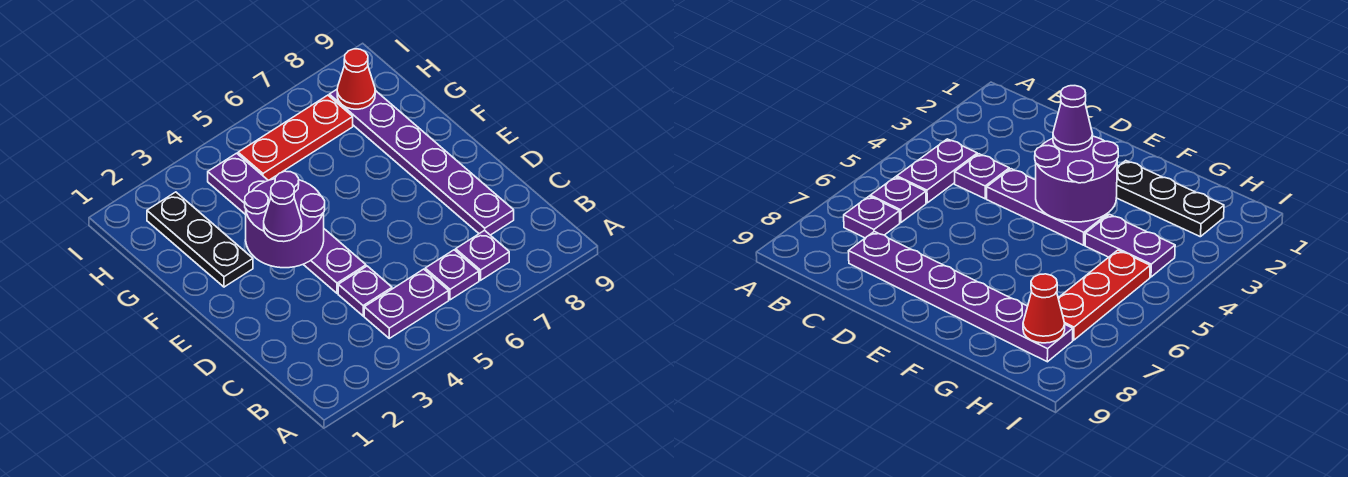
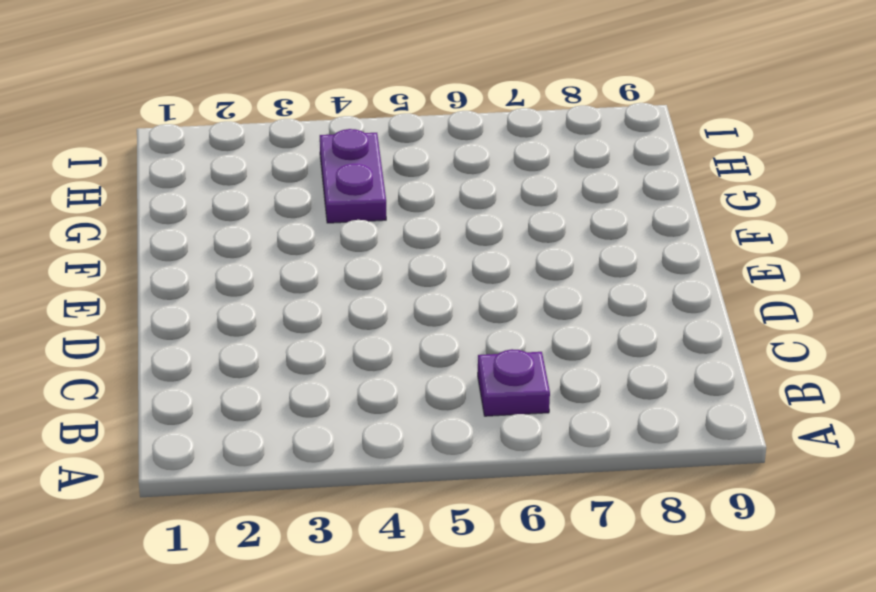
none -> purple 1x2 plate [364,269,449,338]
none -> purple 1x1 plate [456,230,509,280]
none -> purple 1x1 plate [338,266,392,316]

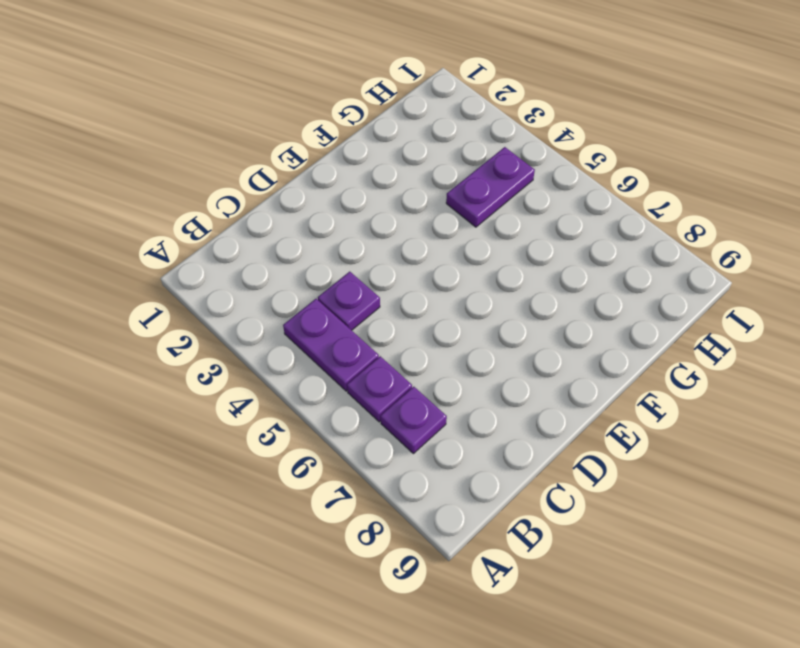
none -> purple 1x6 plate [329,90,514,235]
none -> purple 1x3 plate [303,229,366,293]
none -> black 1x3 plate [147,192,253,287]

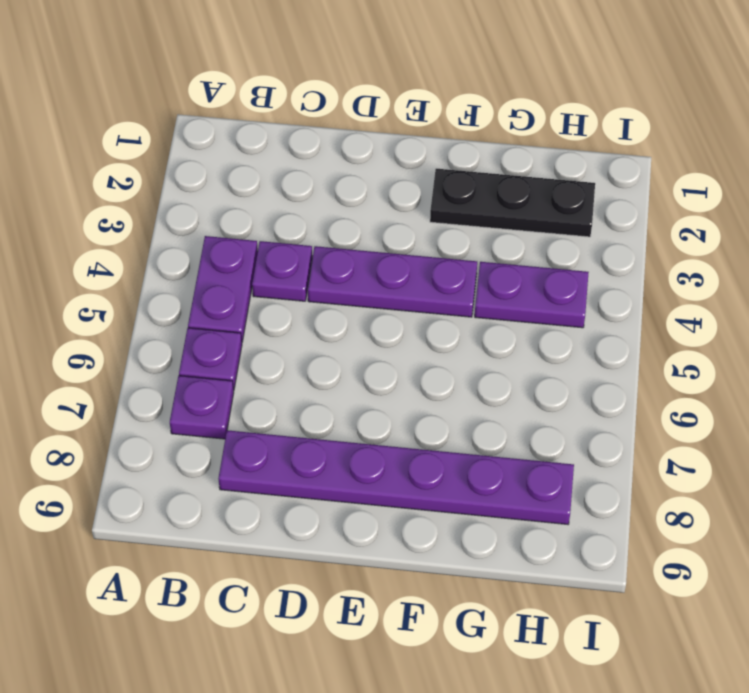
none -> red 1x3 plate [238,95,353,181]
none -> purple 2x2 round brick [245,171,325,268]
none -> red 1x1 cone [337,49,375,109]

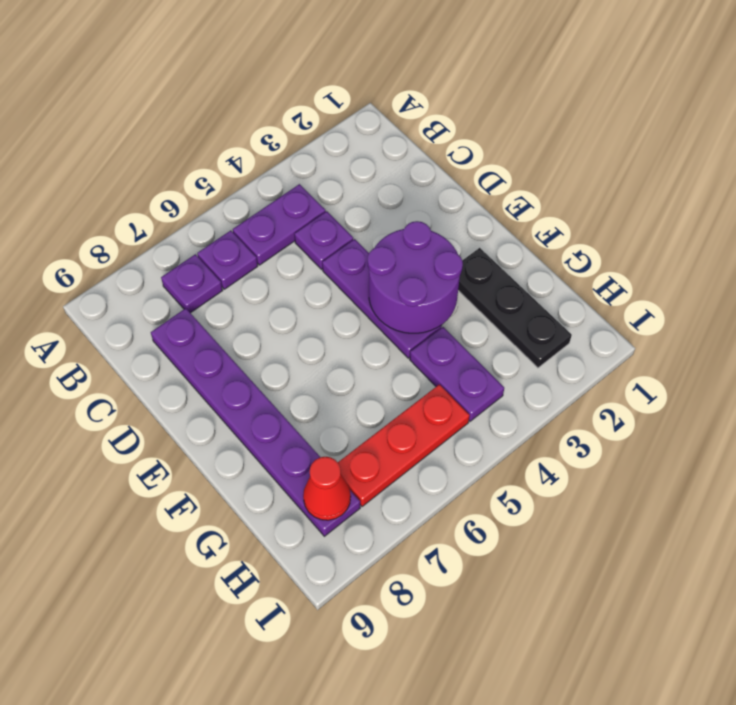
none -> purple 1x1 cone [264,181,302,242]

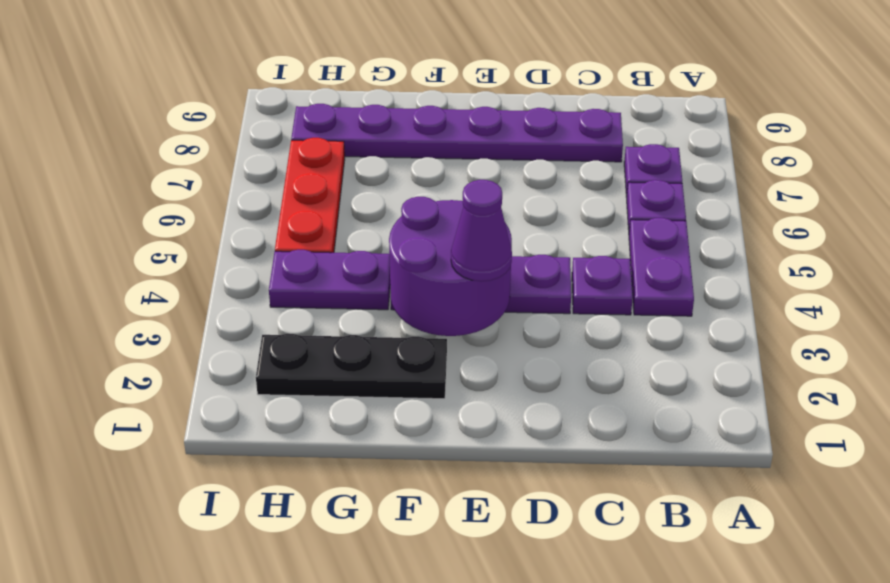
none -> red 1x1 cone [337,49,375,109]

